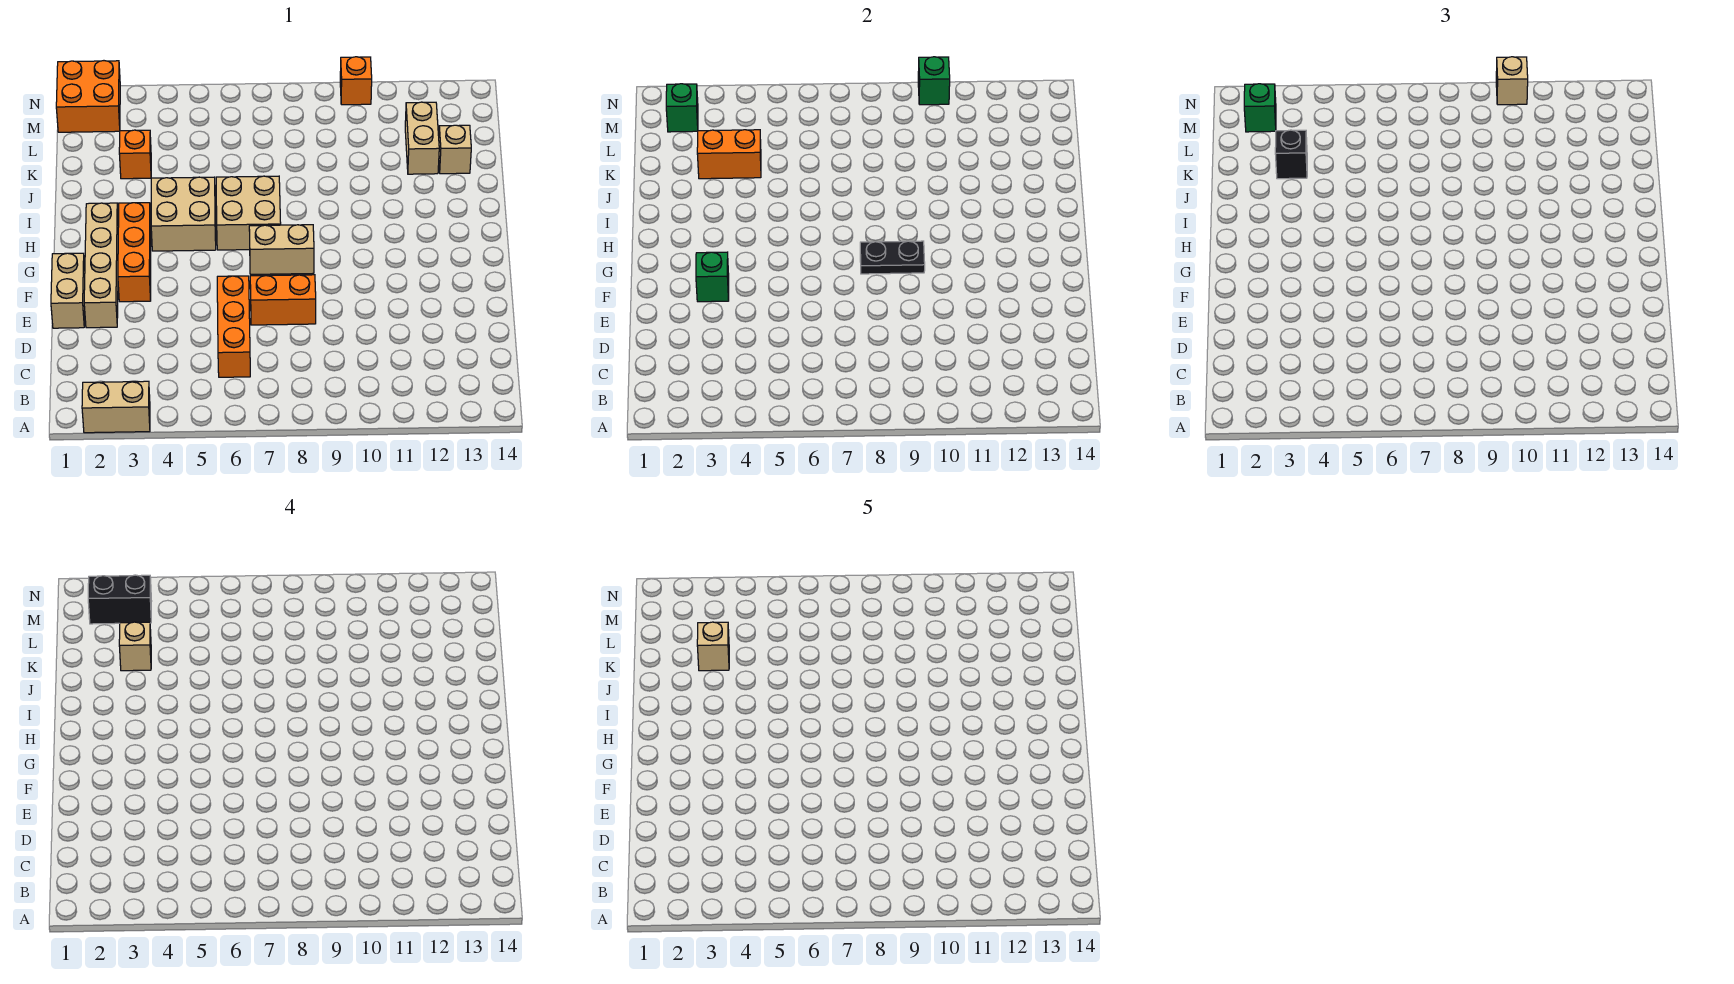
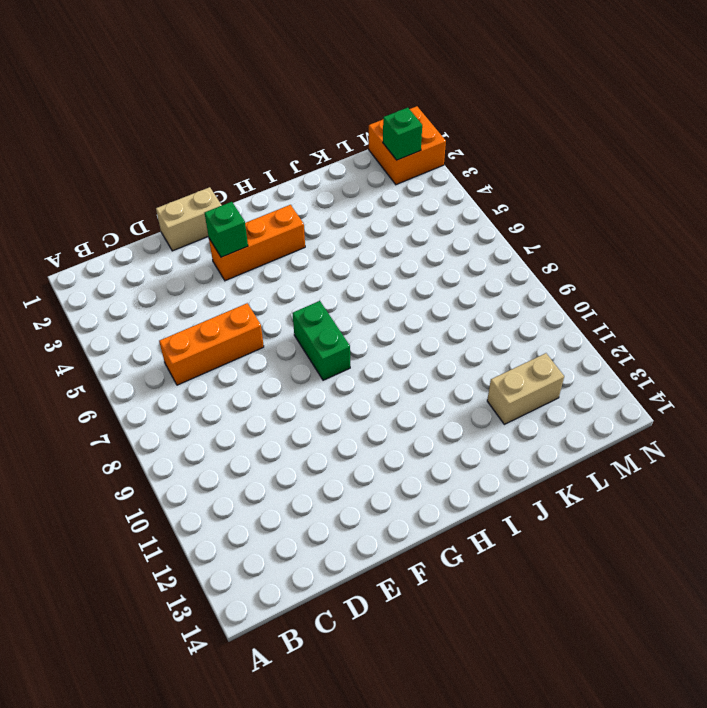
green 1x2 brick [292,301,350,380] -> tan 1x2 brick [249,225,314,274]
none -> tan 1x2 brick [82,381,150,433]
none -> tan 1x4 brick [84,203,119,328]
none -> orange 1x2 brick [250,275,316,325]

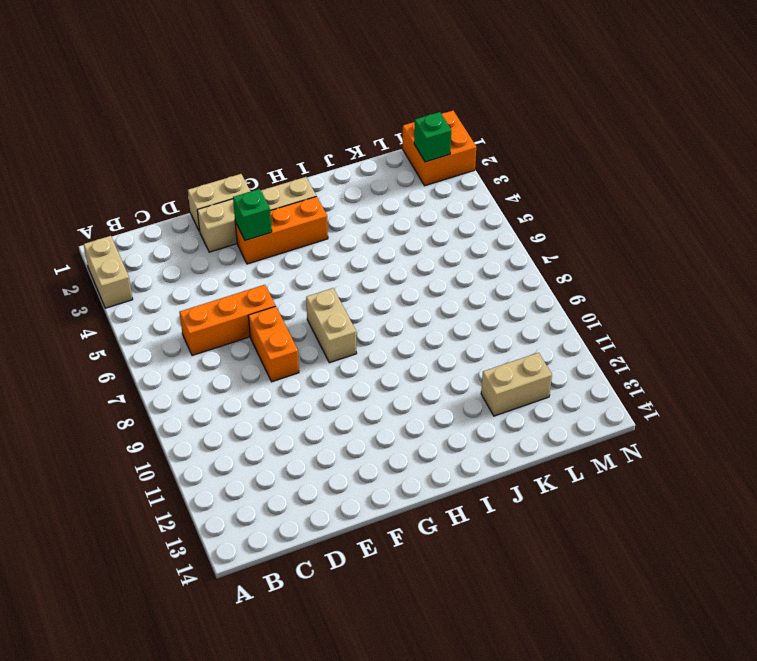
none -> tan 2x2 brick [151,177,216,251]
none -> tan 2x2 brick [216,176,281,250]
none -> orange 1x1 brick [119,130,151,179]

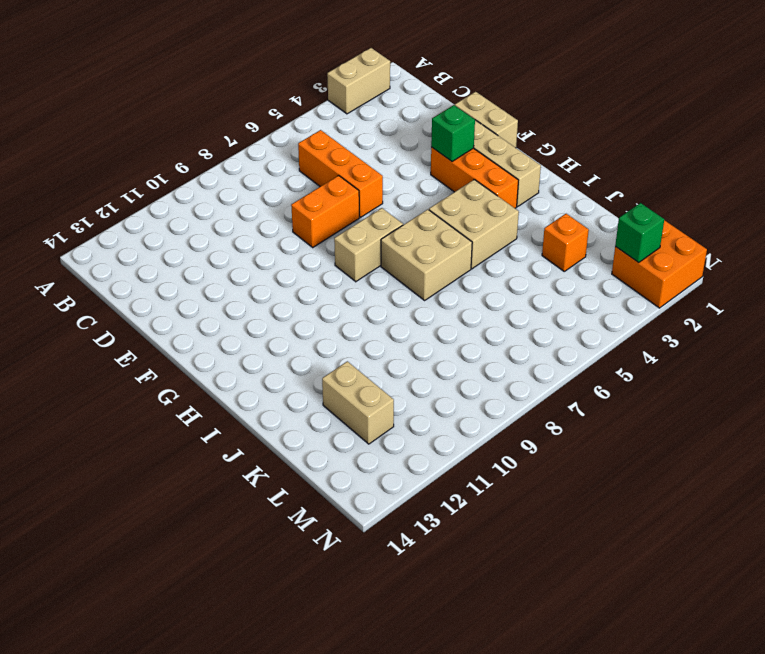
none -> tan 1x1 brick [439,125,471,174]
none -> orange 1x1 brick [340,57,372,105]
none -> black 1x2 plate [860,241,925,274]

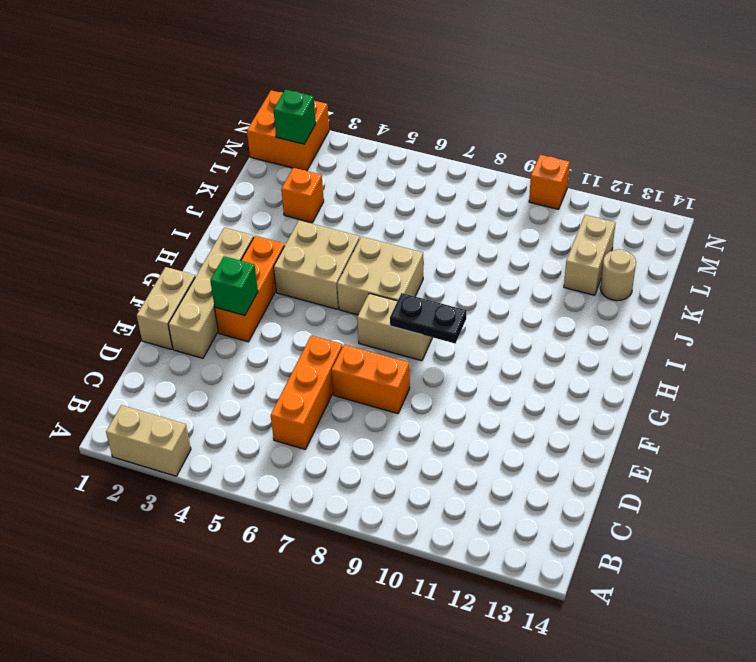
tan 1x1 round brick [600,249,636,301] -> tan 1x1 brick [439,125,471,174]
none -> orange 1x2 brick [697,130,761,179]
none -> green 1x1 brick [918,57,950,105]
none -> black 1x1 brick [1275,130,1307,179]

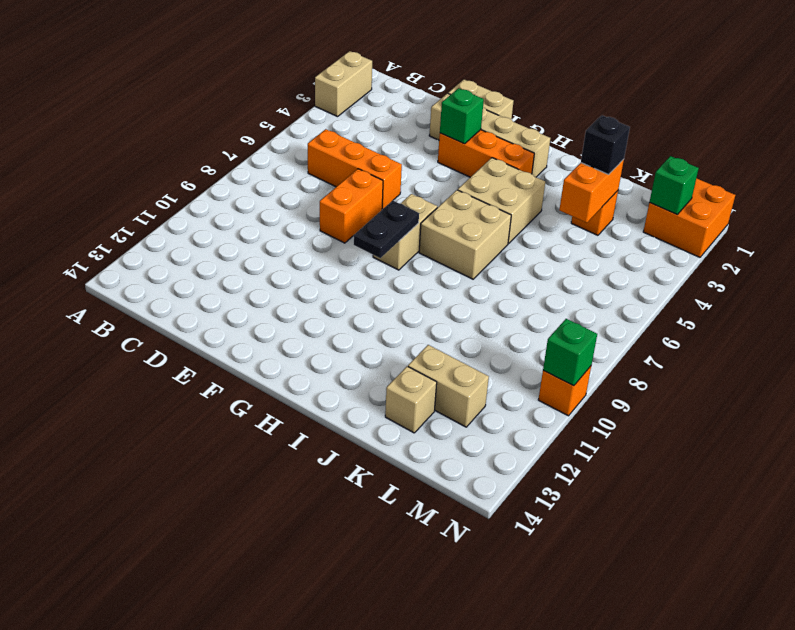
none -> green 1x1 brick [1244,84,1276,132]
none -> tan 1x1 brick [1496,57,1528,105]
none -> tan 1x1 brick [119,622,151,671]

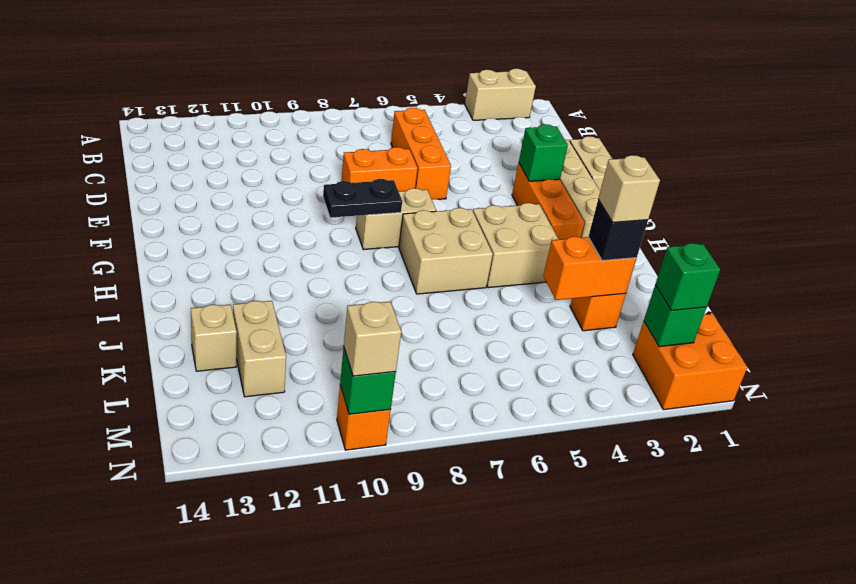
none -> black 1x2 brick [88,575,152,624]
none -> tan 1x1 brick [697,622,729,671]

